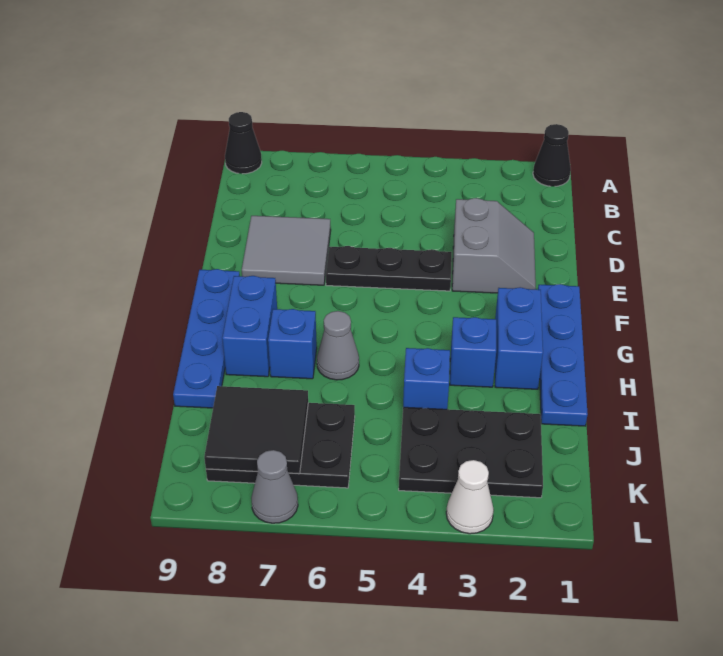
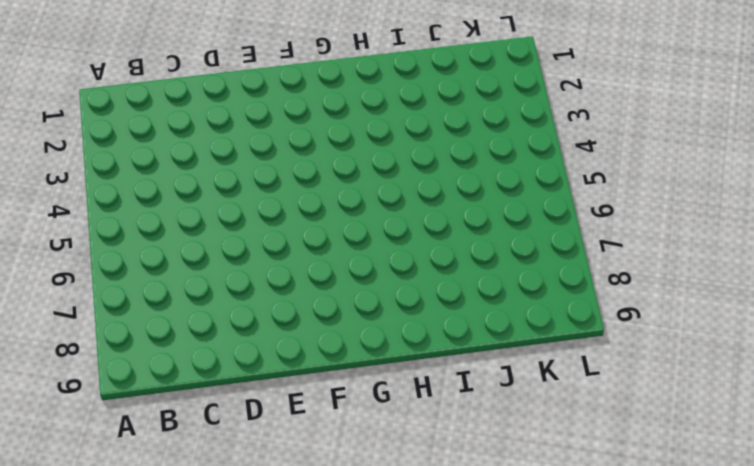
none -> black 1x1 cone [533,124,571,186]
none -> black 1x1 cone [225,112,262,174]
none -> grey 2x2 slope [452,198,536,293]

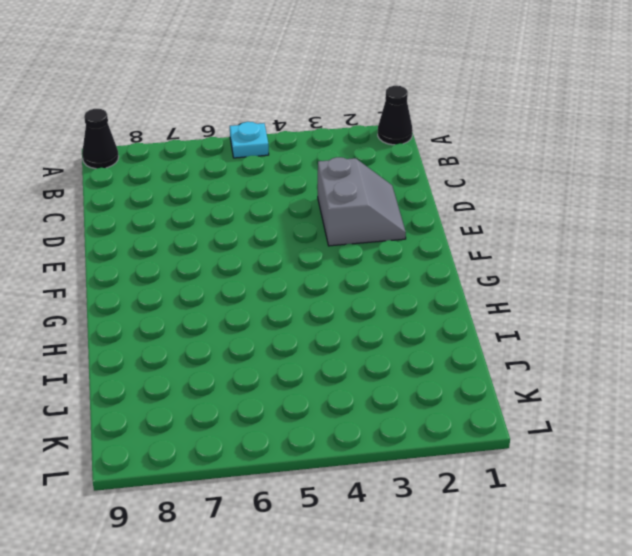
cyan 1x1 plate [230,122,269,158] -> none
none -> grey 2x2 tile [242,216,331,285]
none -> black 1x3 plate [326,246,452,291]
none -> blue 1x4 plate [538,284,588,426]

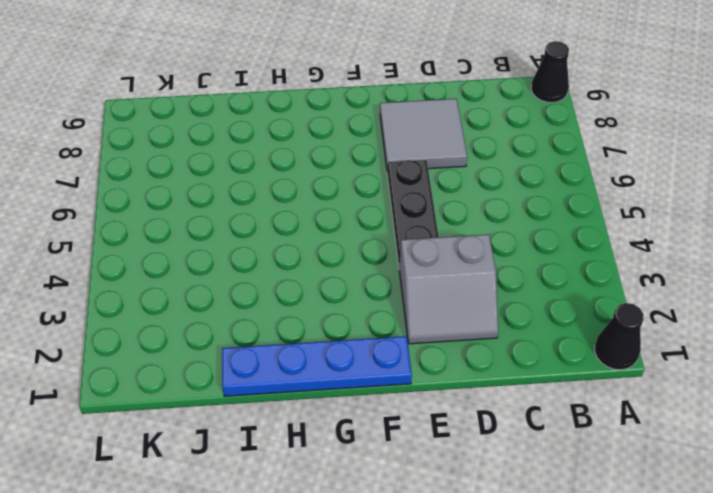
none -> blue 1x4 plate [173,269,240,408]
none -> blue 1x2 brick [495,287,543,389]
none -> blue 1x2 brick [222,276,277,377]

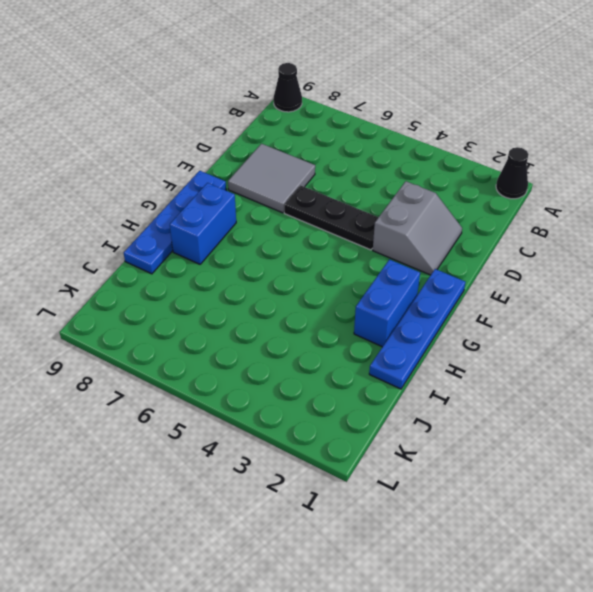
none -> blue 1x1 brick [450,317,496,387]
none -> grey 1x1 cone [317,311,359,380]
none -> blue 1x1 brick [268,309,317,379]

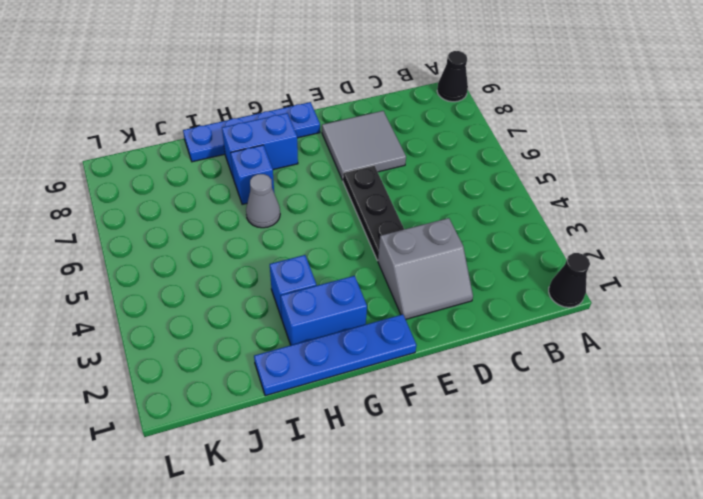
none -> blue 1x1 brick [403,348,450,409]
none -> black 2x3 plate [399,407,543,498]
none -> black 2x3 plate [206,403,355,488]

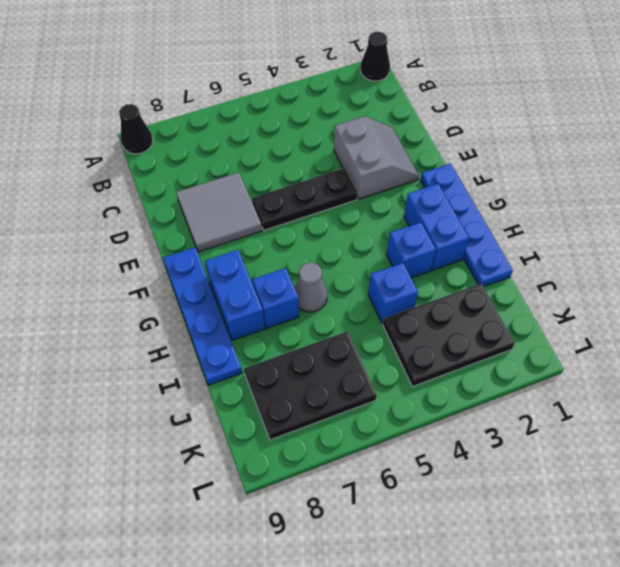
none -> white 1x1 cone [446,460,494,534]
none -> grey 1x1 cone [251,450,298,523]
none -> black 2x2 tile [204,386,308,474]

